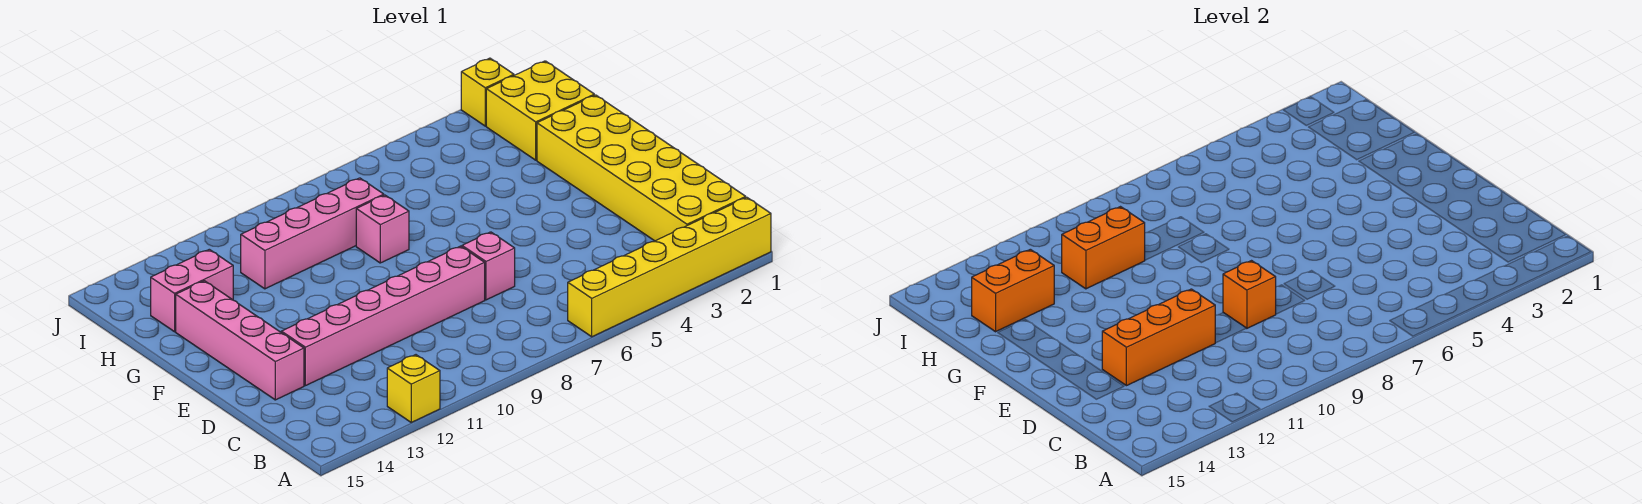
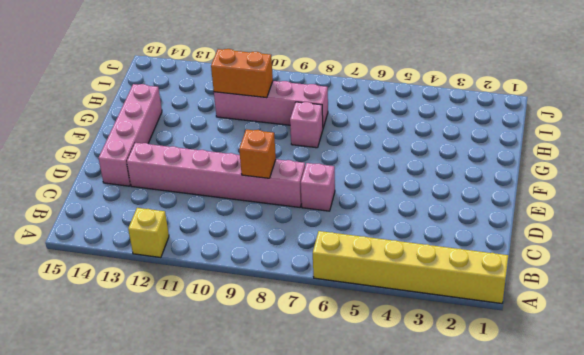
none -> yellow 2x6 brick [537,95,746,241]
none -> yellow 2x2 brick [486,61,594,160]
none -> pink 1x2 brick [151,249,233,332]

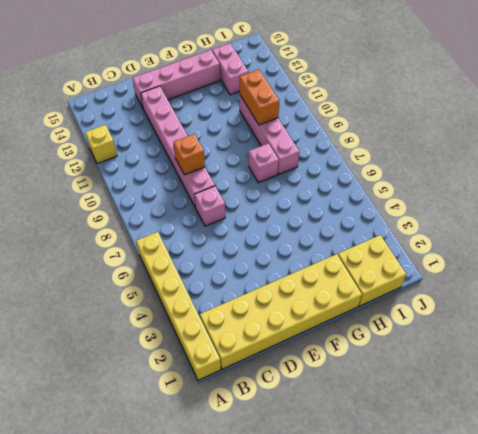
none -> yellow 1x1 brick [461,58,514,126]
none -> orange 1x3 brick [1102,289,1215,386]
none -> orange 1x2 brick [972,249,1054,332]

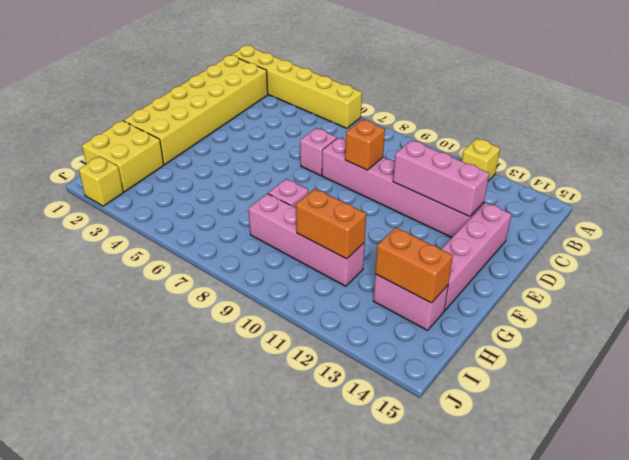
pink 1x3 brick [393,140,489,217] -> orange 1x3 brick [1102,289,1215,386]

